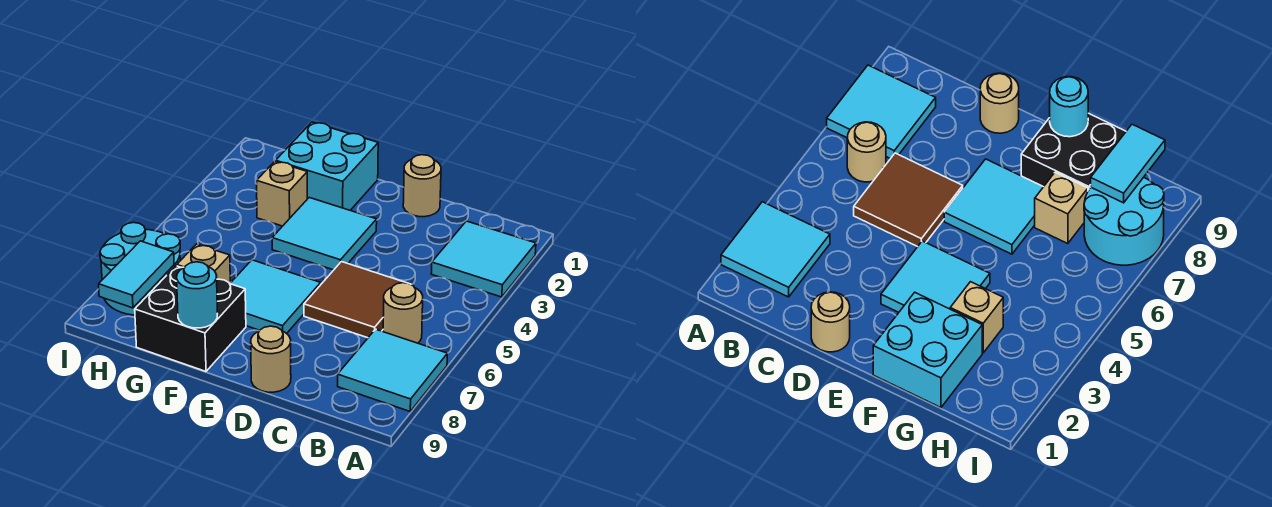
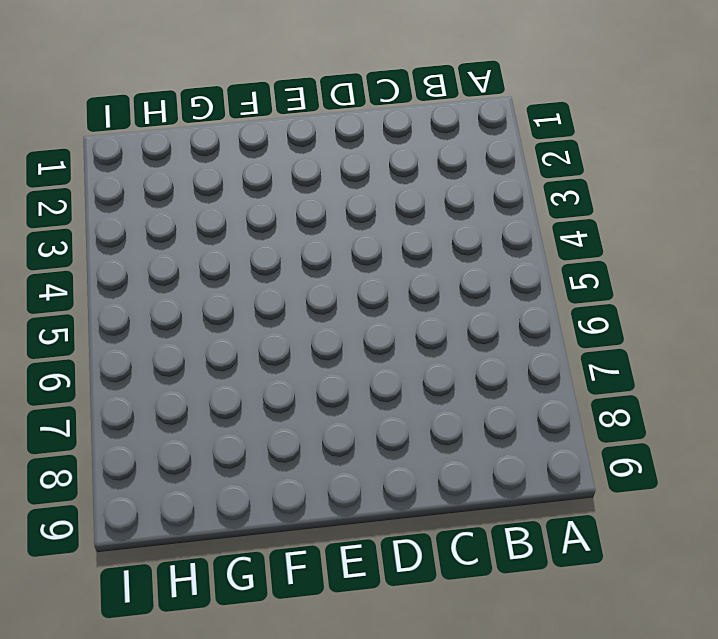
none -> cyan 2x2 tile [431,221,536,297]
none -> cyan 2x2 tile [338,329,447,411]
none -> tan 1x1 round brick [383,283,423,343]

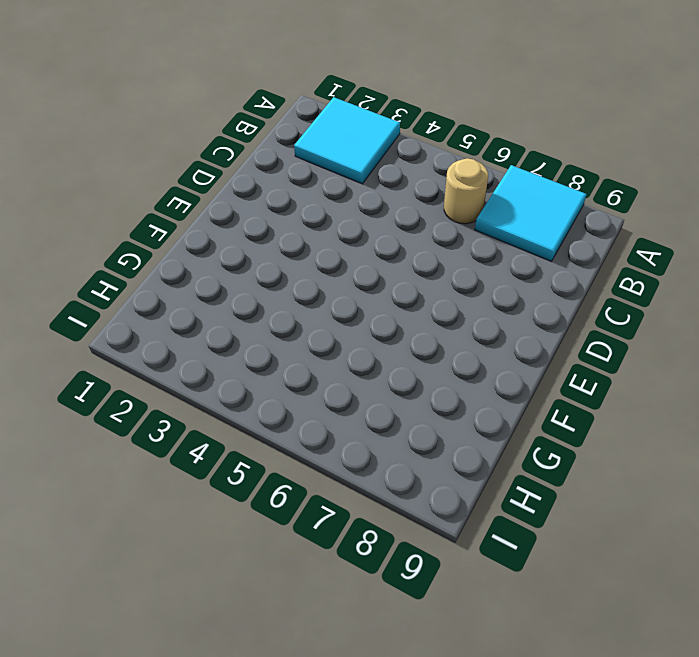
none -> brown 2x2 tile [304,262,406,338]
none -> tan 1x1 round brick [403,155,441,217]
none -> tan 1x1 round brick [251,326,291,392]

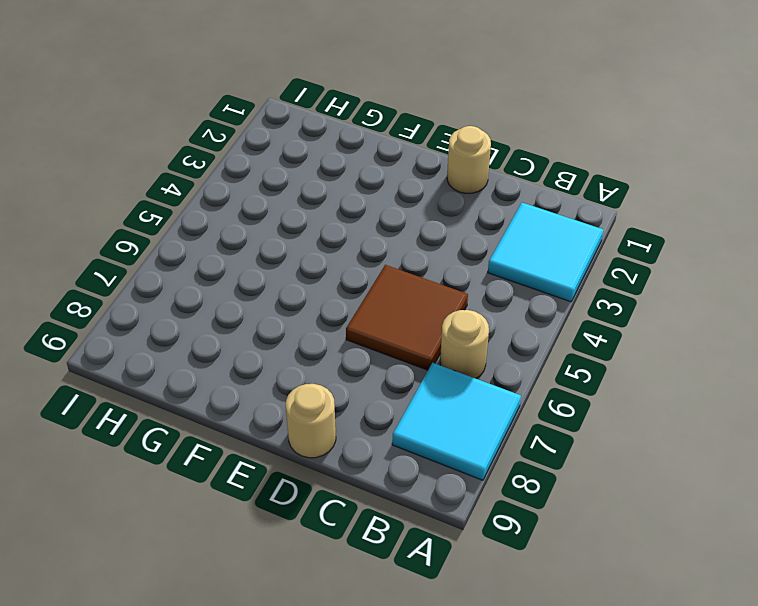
none -> cyan 2x2 tile [272,198,377,270]
none -> cyan 2x2 tile [230,260,321,334]
none -> cyan 2x2 brick [276,122,378,210]

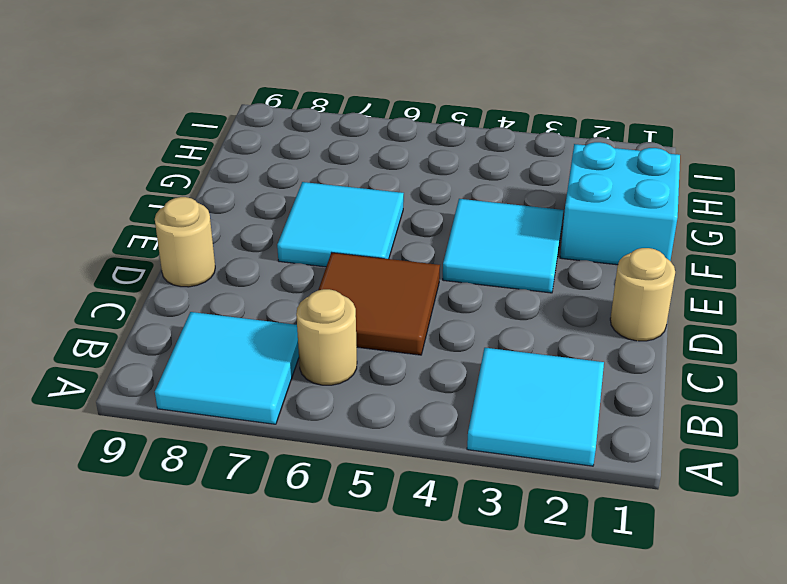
none -> black 2x2 brick [135,266,246,371]
none -> tan 1x1 brick [257,161,307,226]
none -> tan 1x1 brick [177,244,230,284]

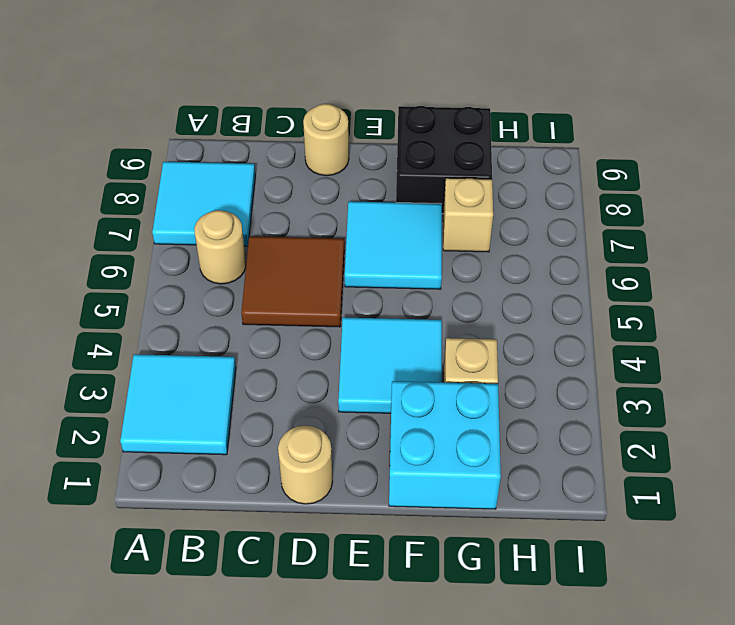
none -> cyan 2x2 round brick [100,223,180,315]
none -> cyan 1x1 round brick [177,262,217,328]
none -> cyan 1x2 tile [99,241,174,308]

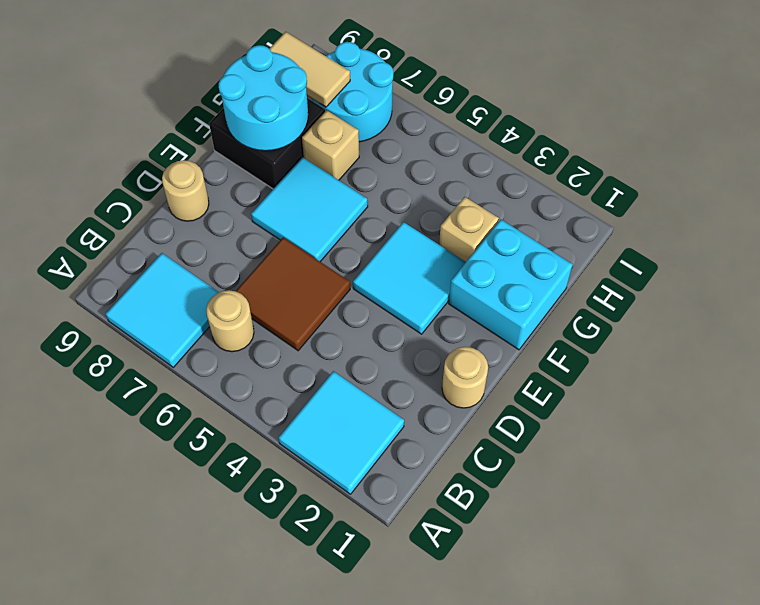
cyan 2x2 round brick [219,45,308,151] -> cyan 1x1 round brick [177,262,217,328]
tan 1x2 tile [269,32,350,107] -> cyan 1x2 tile [99,241,174,308]

